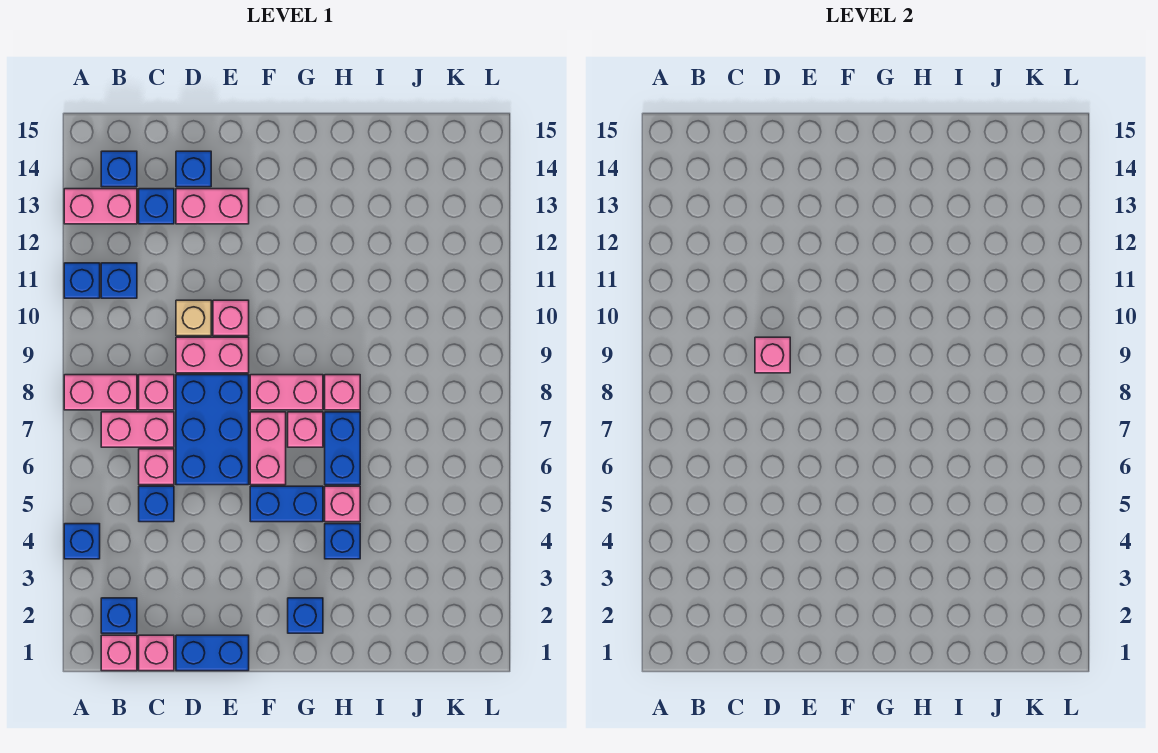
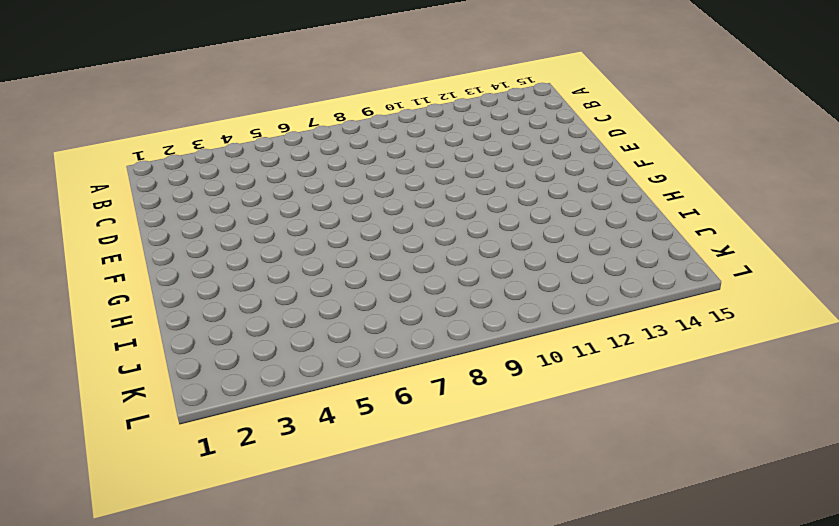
none -> blue 1x1 brick [64,524,100,559]
none -> pink 1x2 brick [64,375,137,410]
none -> blue 1x1 brick [64,263,100,298]
none -> pink 1x2 brick [64,189,137,224]

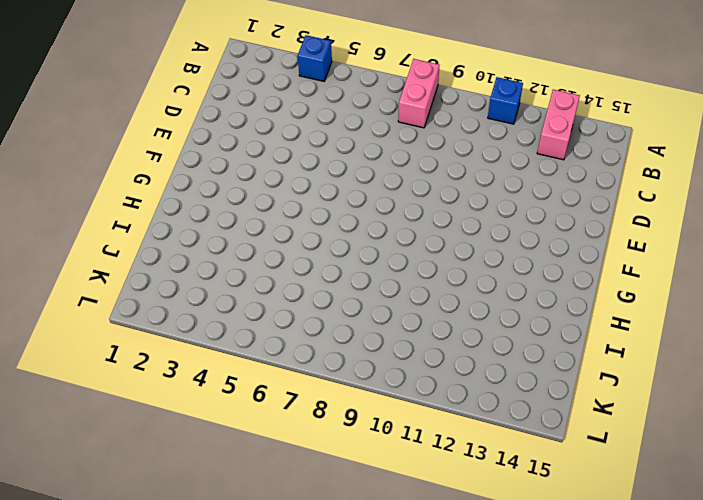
none -> pink 1x1 brick [101,635,137,671]
none -> blue 1x1 brick [101,598,137,633]
none -> pink 1x2 brick [101,412,174,447]
none -> blue 1x1 brick [101,263,137,298]

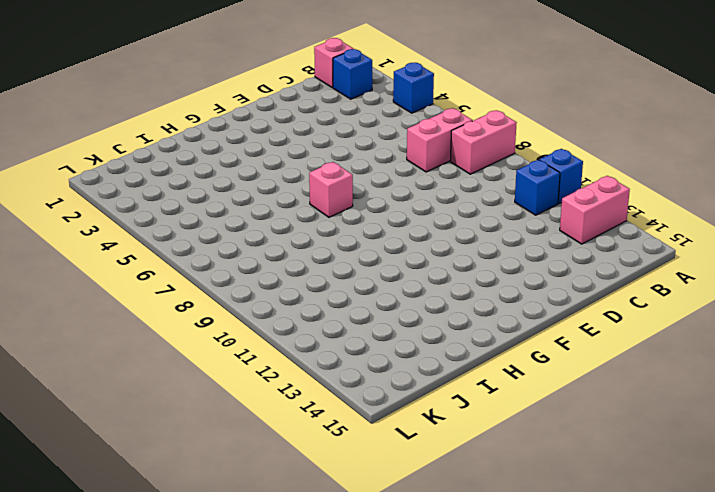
none -> blue 1x1 brick [101,151,137,187]
none -> pink 1x1 brick [139,635,174,671]
none -> blue 1x1 brick [139,486,174,522]
none -> pink 1x1 brick [139,449,174,485]

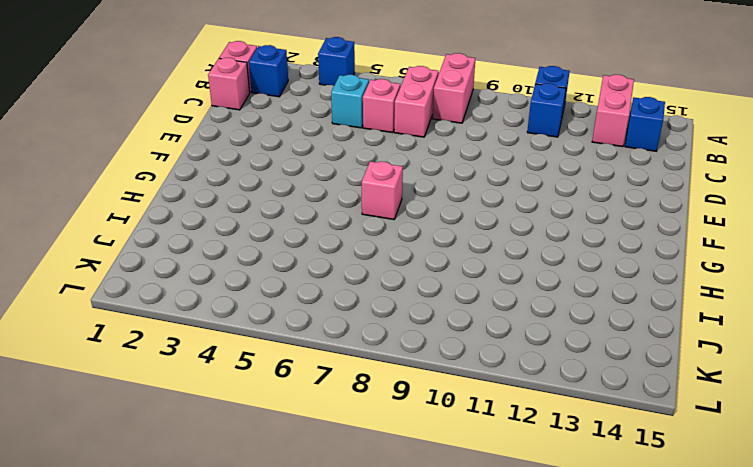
cyan 1x1 brick [331,75,369,128] -> blue 1x1 brick [139,486,174,522]
none -> pink 1x1 brick [139,375,174,410]
none -> blue 1x1 brick [139,189,174,224]
none -> blue 1x2 brick [176,635,249,671]
none -> blue 2x3 brick [176,375,249,485]

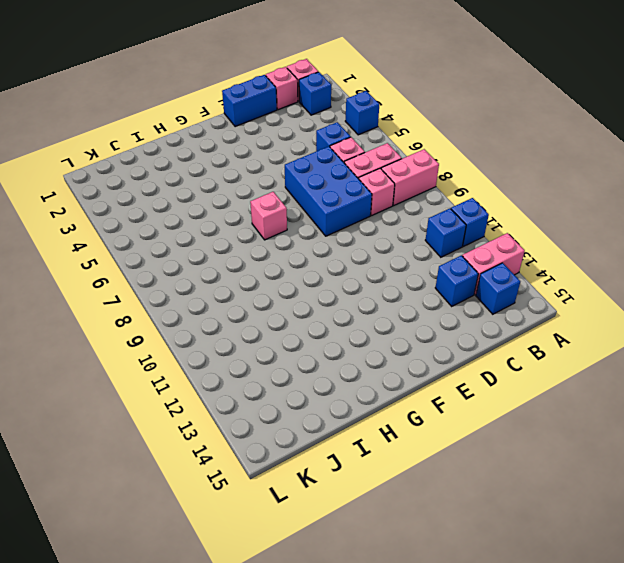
none -> pink 1x2 brick [176,337,249,373]
none -> tan 1x1 brick [176,300,211,336]
none -> pink 1x2 brick [176,189,249,224]
none -> blue 1x1 brick [176,151,211,187]

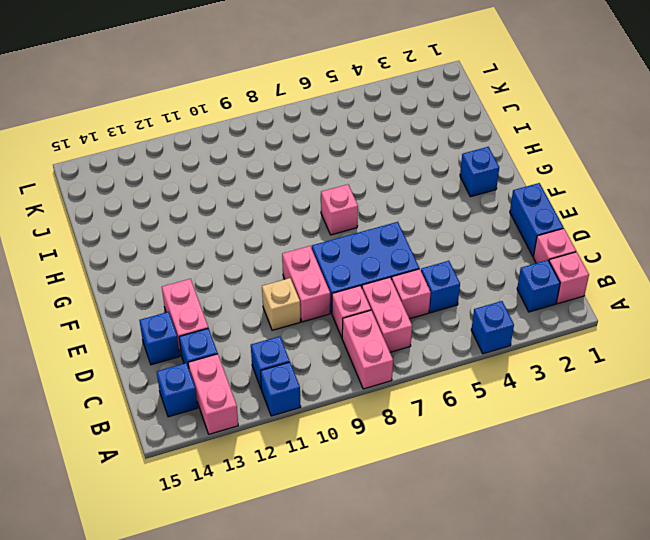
none -> pink 1x1 brick [213,300,249,336]
none -> blue 1x2 brick [250,486,323,522]
none -> pink 1x2 brick [250,412,286,485]
none -> pink 1x2 brick [250,375,323,410]

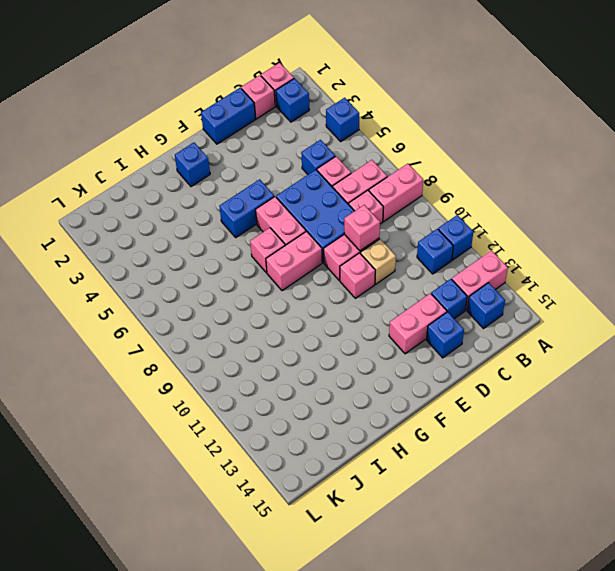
none -> blue 1x1 brick [325,524,360,559]
none -> pink 1x1 brick [325,486,360,522]
none -> blue 1x2 brick [325,412,360,485]
none -> pink 1x1 brick [325,375,360,410]

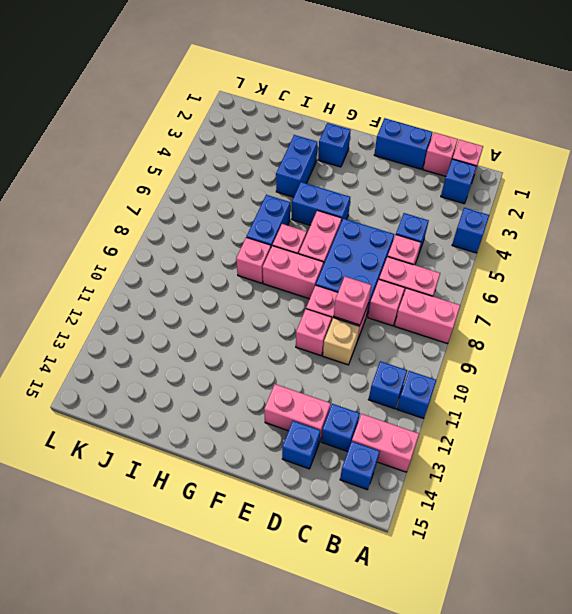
blue 1x2 brick [276,135,317,197] -> blue 1x1 brick [325,524,360,559]
none -> pink 1x1 brick [325,486,360,522]

